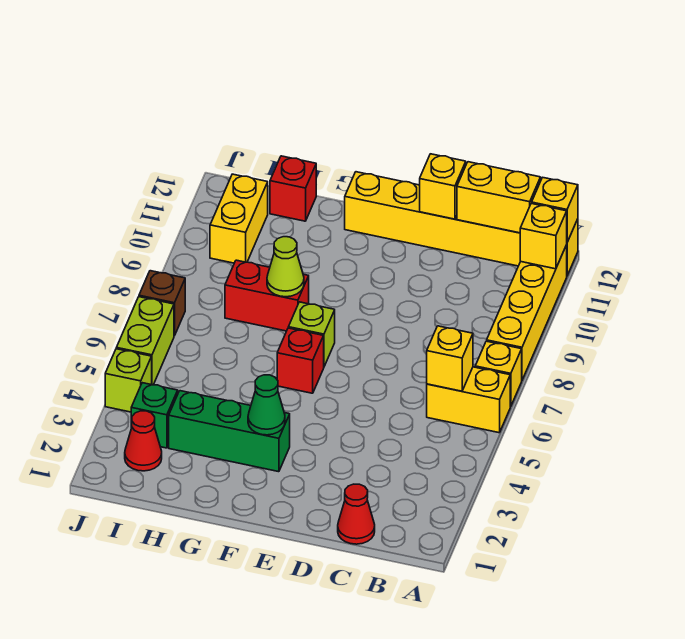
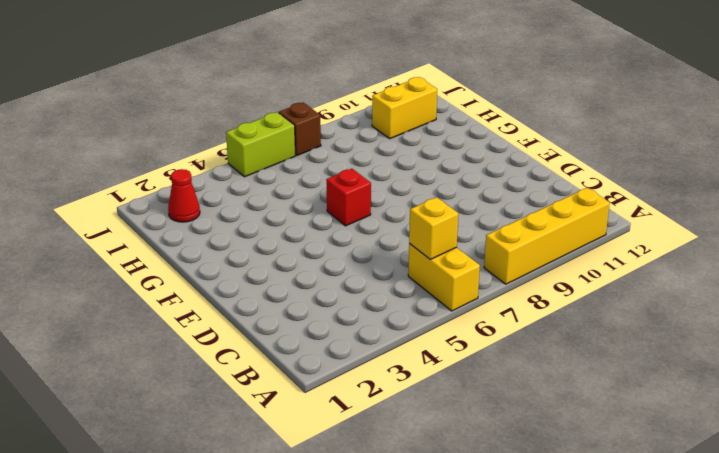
none -> yellow 1x1 brick [475,341,522,407]
none -> yellow 1x6 brick [345,172,578,275]
none -> red 1x1 cone [338,484,375,544]

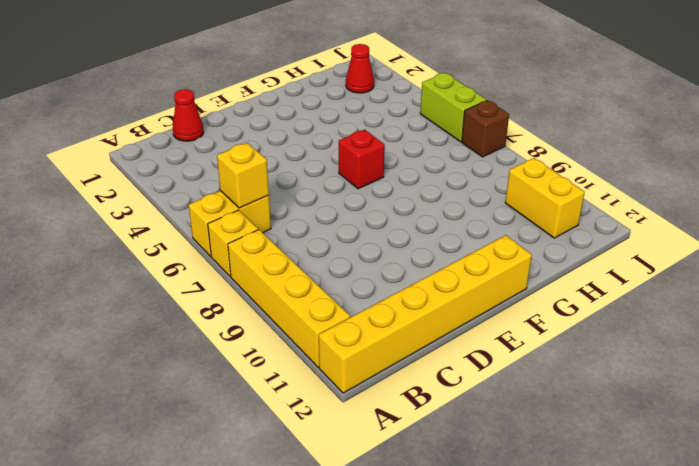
none -> green 1x3 brick [169,391,290,472]
none -> lime 1x1 brick [288,302,335,366]
none -> red 1x2 brick [225,260,309,331]

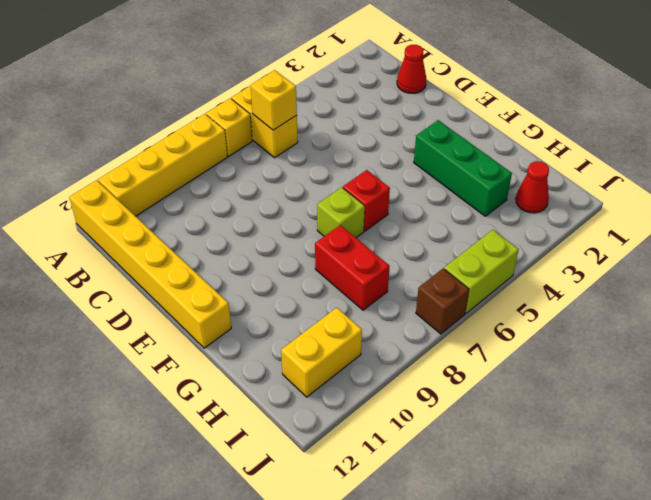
none -> red 1x1 brick [270,156,316,221]
none -> green 1x1 brick [131,383,178,448]
none -> lime 1x1 brick [105,349,152,412]

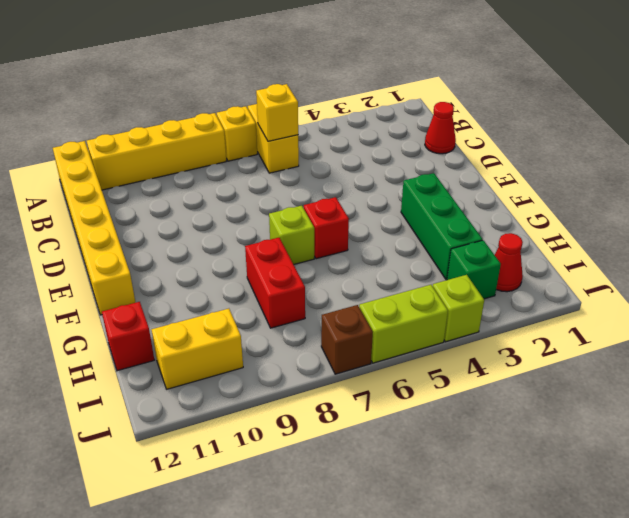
none -> yellow 1x1 brick [520,203,567,269]
none -> yellow 1x1 brick [532,177,578,242]
none -> yellow 1x2 brick [457,162,541,233]

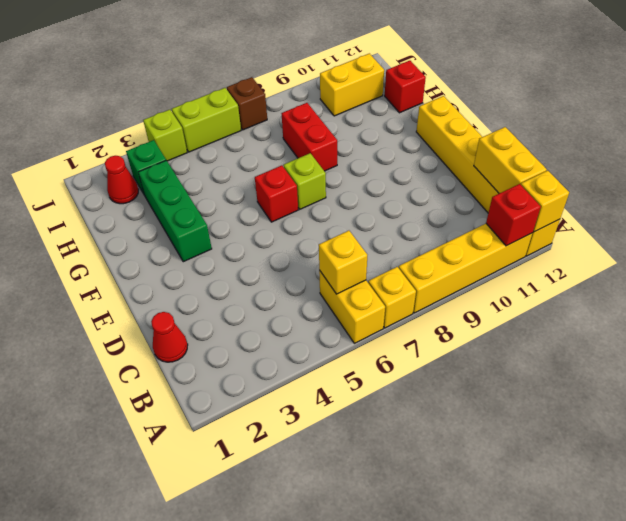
red 1x1 brick [486,184,541,246] -> yellow 1x1 brick [520,203,567,269]
none -> yellow 1x1 brick [420,154,466,219]
none -> green 1x1 cone [248,375,285,435]
none -> lime 1x1 cone [267,237,304,297]

